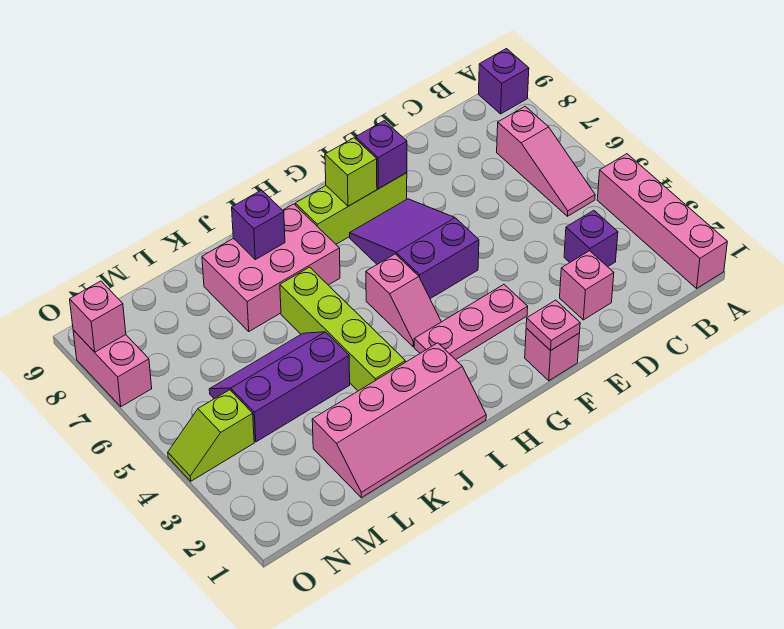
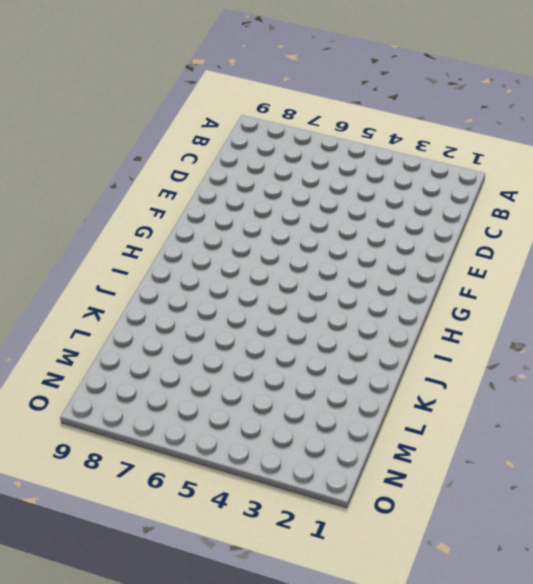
none -> pink 1x4 brick [597,154,727,288]
none -> purple 1x1 brick [479,49,529,114]
none -> pink 1x3 slope [497,106,595,216]

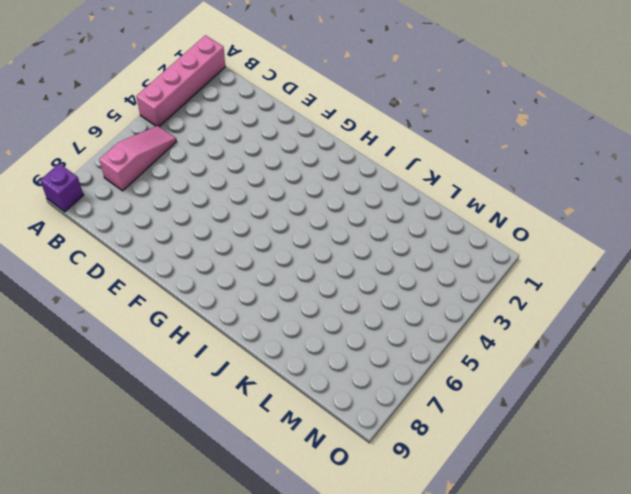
none -> purple 1x1 brick [564,210,618,267]
none -> pink 1x1 brick [560,251,614,320]
none -> pink 1x1 brick [525,328,580,381]

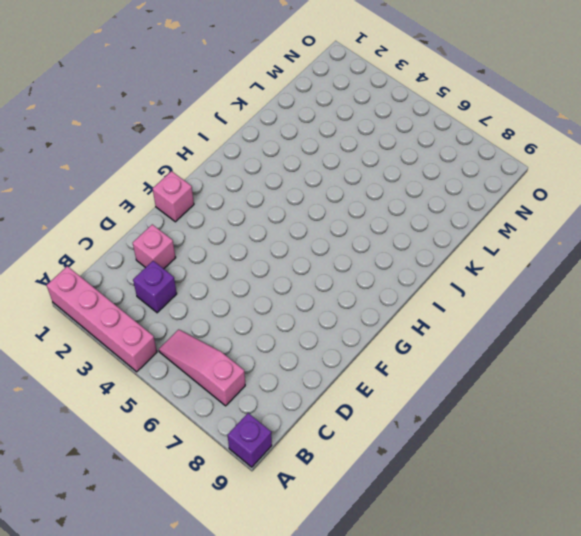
none -> pink 1x3 plate [414,285,528,360]
none -> purple 2x3 slope [350,199,479,299]
none -> lime 1x3 brick [295,173,407,244]

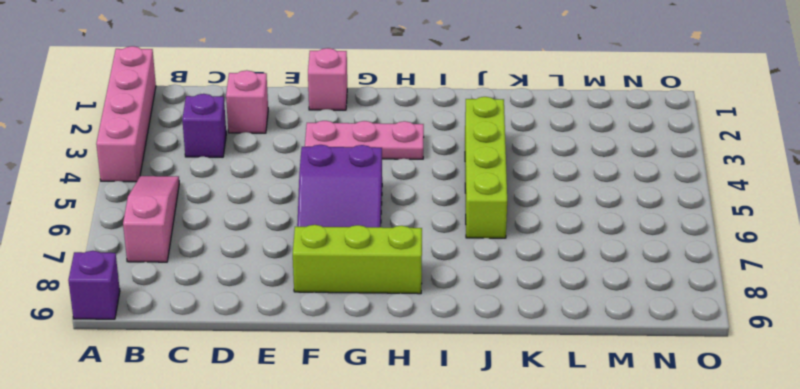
none -> pink 1x2 slope [366,254,441,347]
none -> pink 2x4 slope [312,343,486,498]
none -> pink 2x3 brick [202,204,340,331]

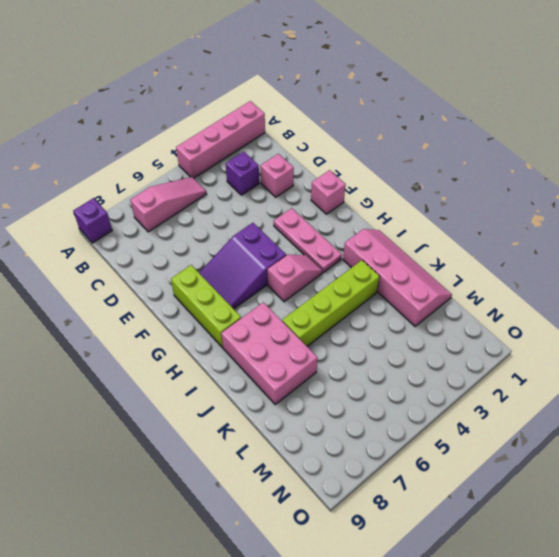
none -> purple 2x3 slope [209,332,350,442]
none -> lime 1x2 slope [168,390,254,481]
none -> pink 1x2 brick [73,330,152,407]

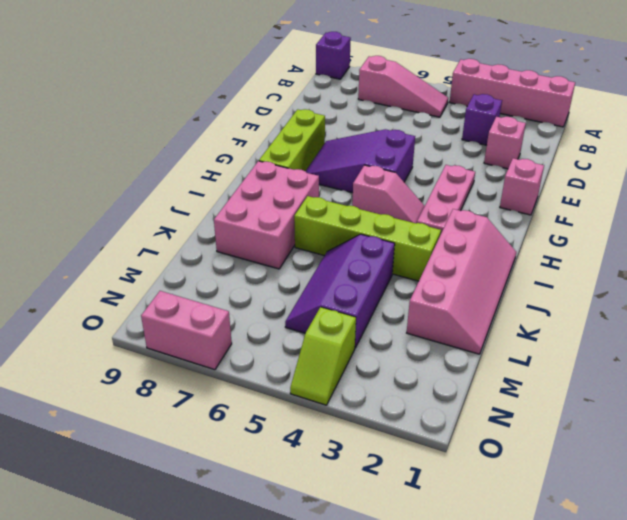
none -> pink 1x1 plate [526,300,580,351]
none -> purple 1x1 brick [356,121,407,189]
none -> lime 1x1 brick [325,138,377,206]

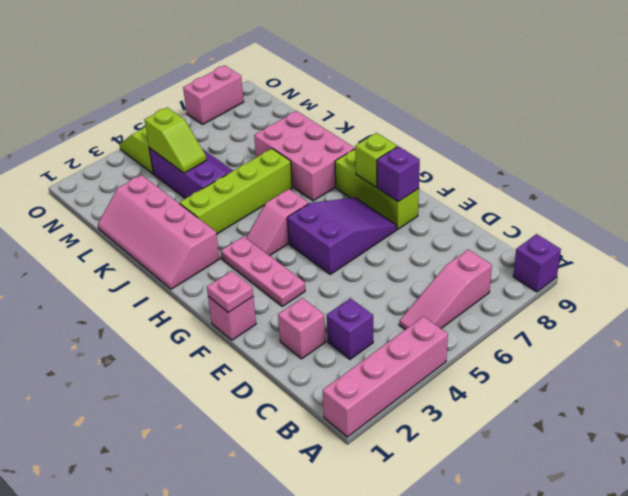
lime 1x2 slope [145,108,206,173] -> none
none -> purple 1x1 brick [232,190,285,260]
none -> pink 1x1 brick [70,281,126,352]

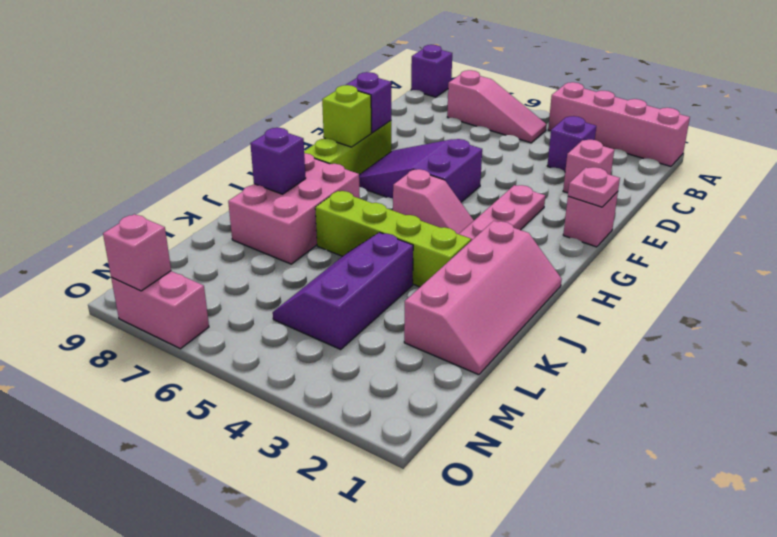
none -> lime 1x2 slope [168,390,254,481]

